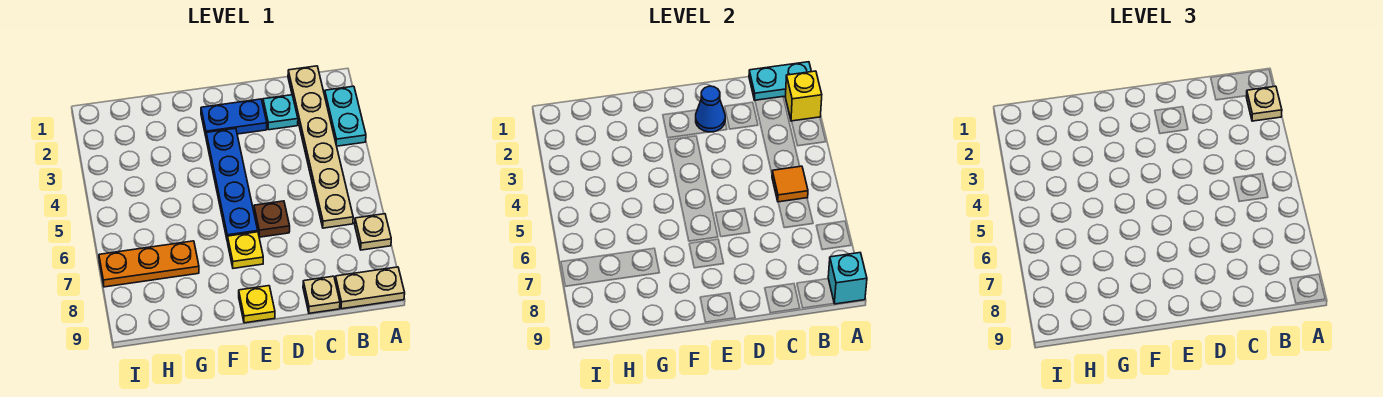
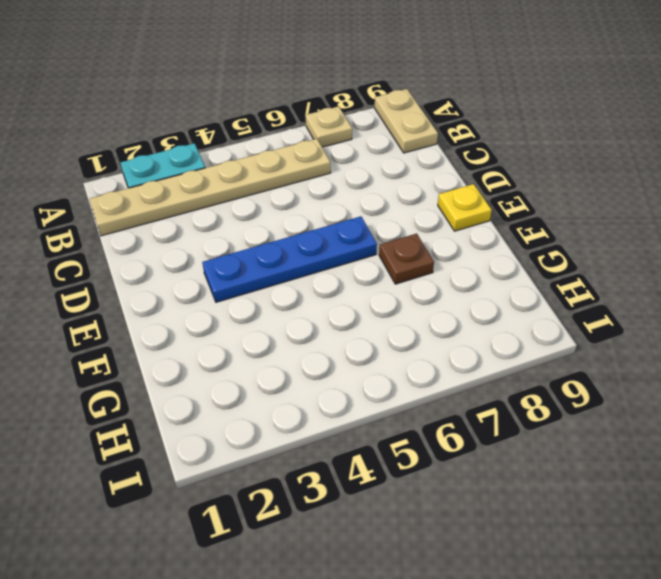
brown 1x1 plate [379,234,434,284] -> brown 1x1 plate moved to [254,201,290,237]
none -> cyan 1x1 plate [263,95,298,130]
none -> tan 1x1 plate [303,276,340,313]
none -> blue 1x2 plate [201,99,267,136]

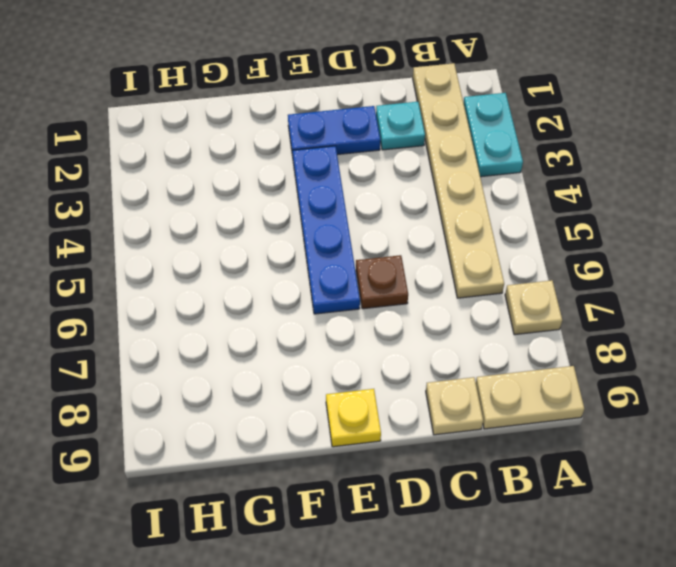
none -> yellow 1x1 plate [228,232,263,268]
none -> orange 1x3 plate [99,241,199,287]
none -> cyan 1x2 plate [749,62,811,100]

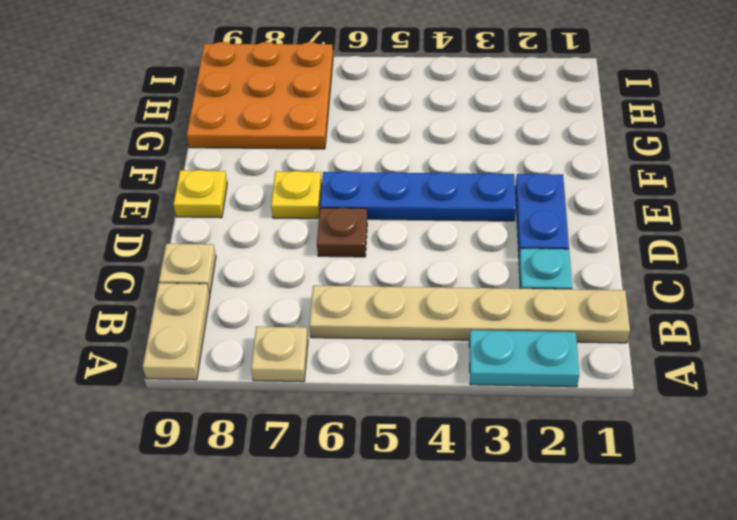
orange 3x3 plate [187,42,333,149] -> orange 1x3 plate [99,241,199,287]
none -> cyan 1x2 plate [749,62,811,100]
none -> yellow 1x1 brick [785,71,822,121]
none -> cyan 1x1 brick [828,253,867,304]

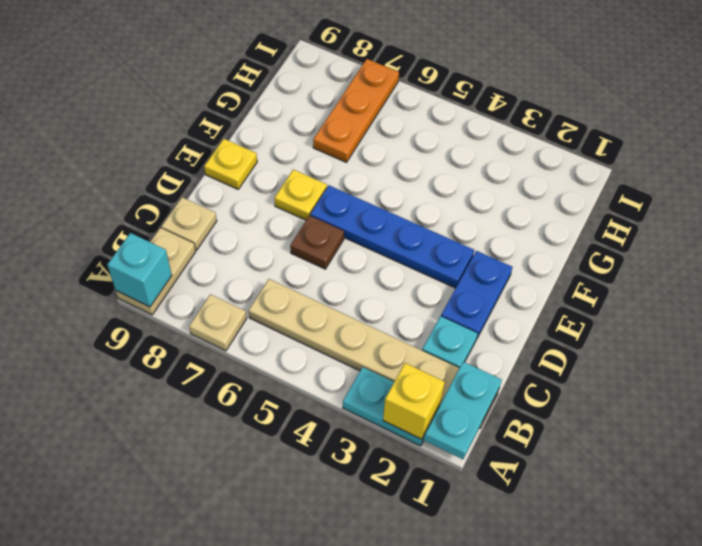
none -> orange 1x1 tile [772,166,808,202]
none -> blue 1x1 cone [696,86,725,132]
none -> tan 1x1 plate [1246,86,1282,121]

